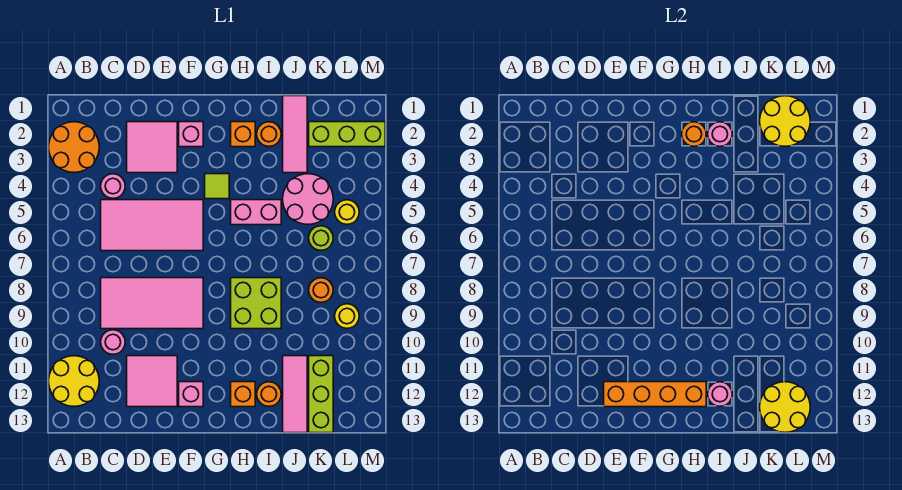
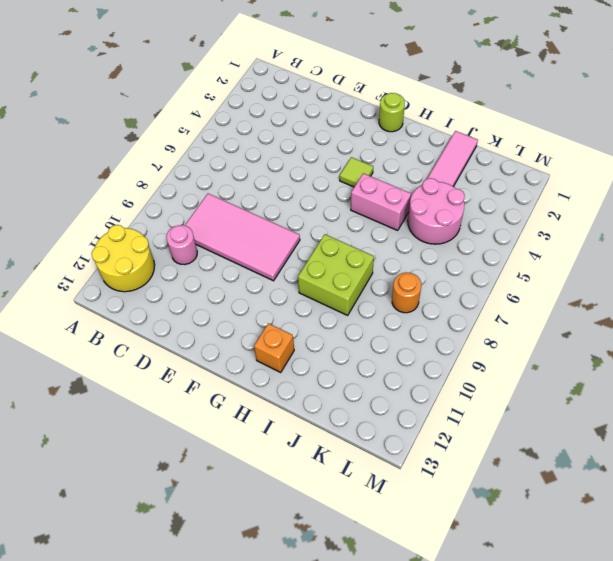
lime 1x1 round brick [379,93,405,132] -> lime 1x1 round brick moved to [309,226,333,250]
none -> orange 2x2 round brick [49,122,99,172]
none -> pink 1x1 round brick [101,174,125,198]
none -> pink 2x4 tile [101,200,203,251]
none -> pink 2x2 tile [127,122,177,173]

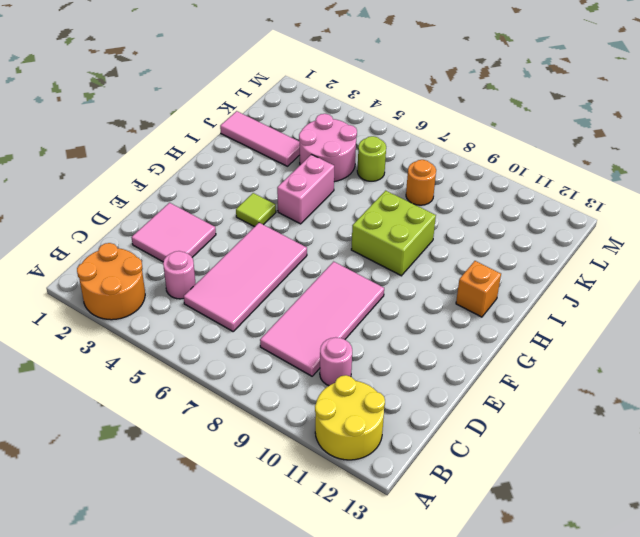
none -> pink 2x2 tile [127,356,177,407]
none -> pink 1x1 brick [179,122,203,147]
none -> pink 1x1 brick [179,382,203,407]
none -> orange 1x1 brick [231,122,255,147]

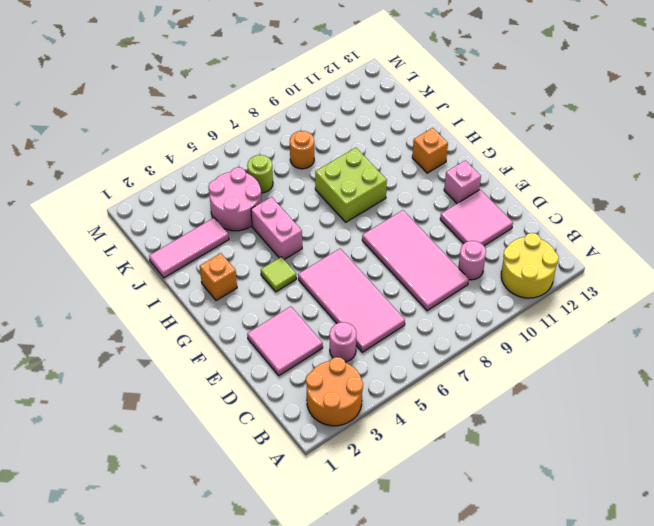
none -> pink 1x1 brick [179,122,203,147]
none -> orange 1x1 round brick [257,122,281,146]
none -> orange 1x1 round brick [257,382,281,406]
none -> pink 1x3 tile [283,356,307,433]

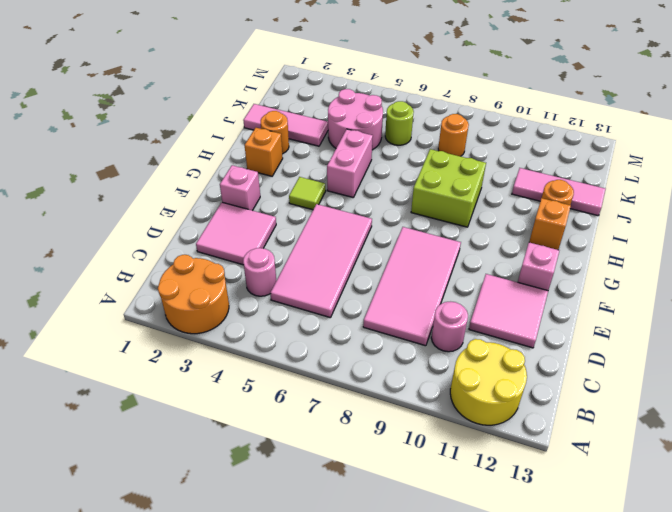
none -> lime 1x3 brick [309,122,385,147]
none -> lime 1x3 brick [309,356,333,433]
none -> yellow 1x1 round brick [335,200,359,224]
none -> yellow 1x1 round brick [335,304,359,328]

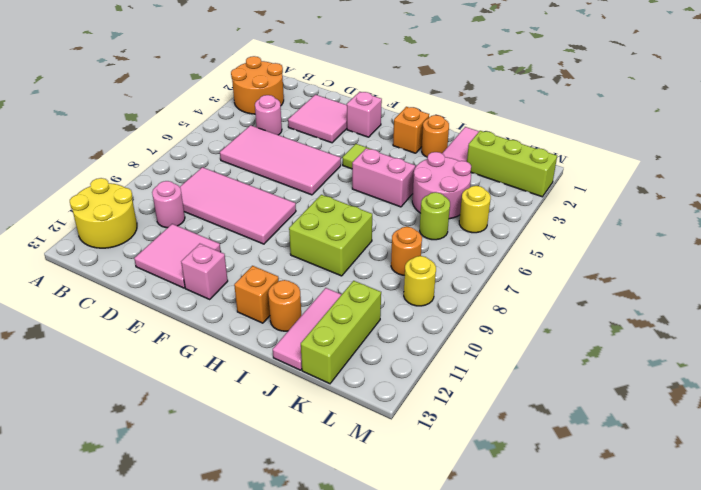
none -> orange 1x4 brick [604,382,706,407]
none -> orange 1x1 round brick [682,122,706,146]
none -> pink 1x1 round brick [708,122,732,146]
none -> pink 1x1 round brick [708,382,732,406]

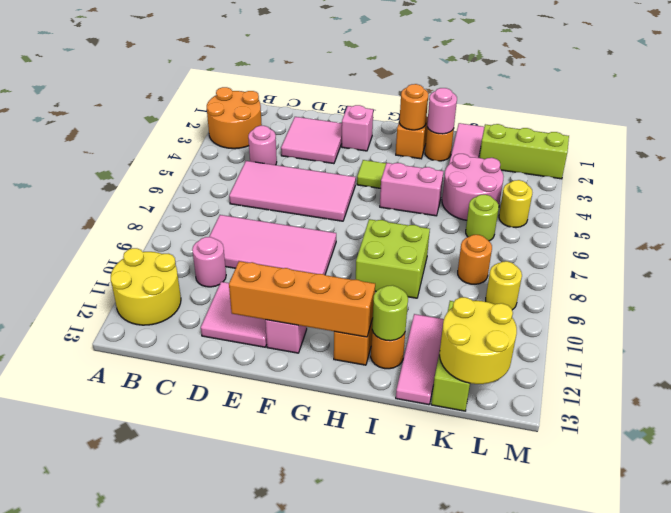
lime 1x1 round brick [372,285,408,341] -> pink 1x1 round brick [708,382,732,406]
none -> yellow 2x2 round brick [760,96,810,146]

